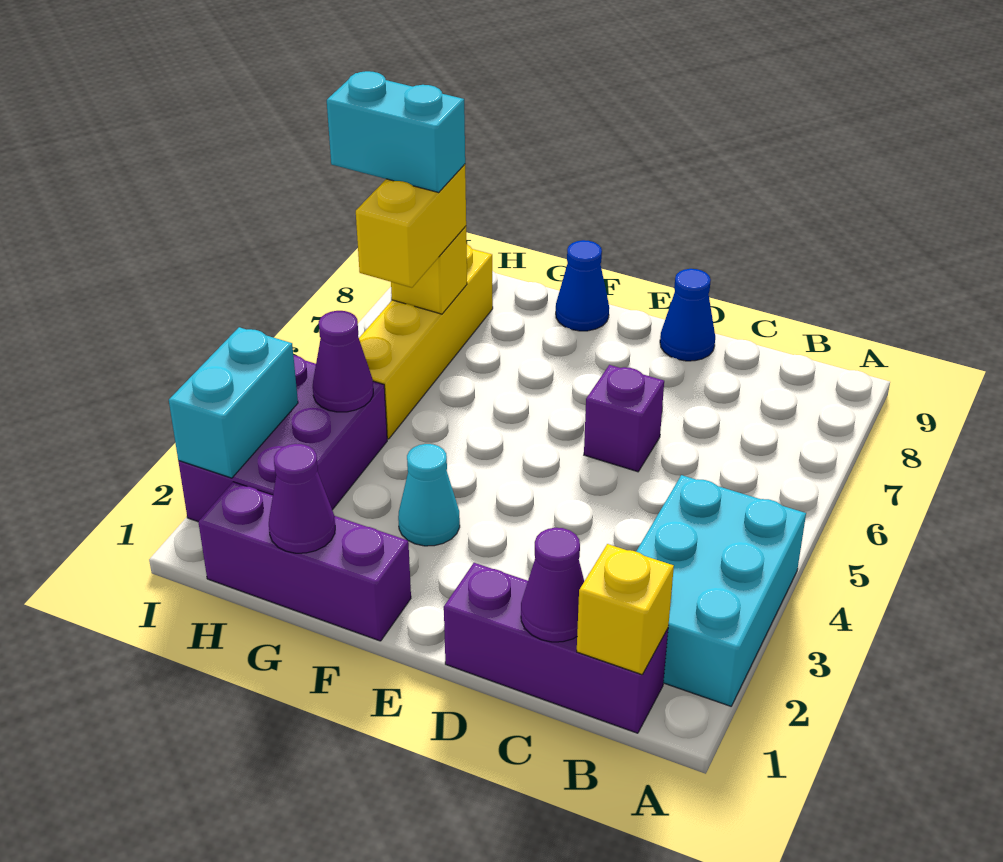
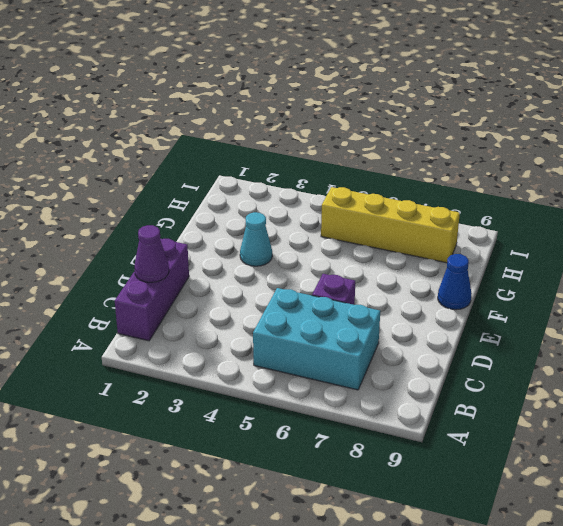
cyan 2x3 brick [253,288,380,390] -> cyan 2x3 brick moved to [636,475,806,706]
none -> blue 1x1 cone [660,269,715,361]
none -> purple 1x3 brick [198,482,411,641]
none -> purple 2x3 brick [178,355,387,522]

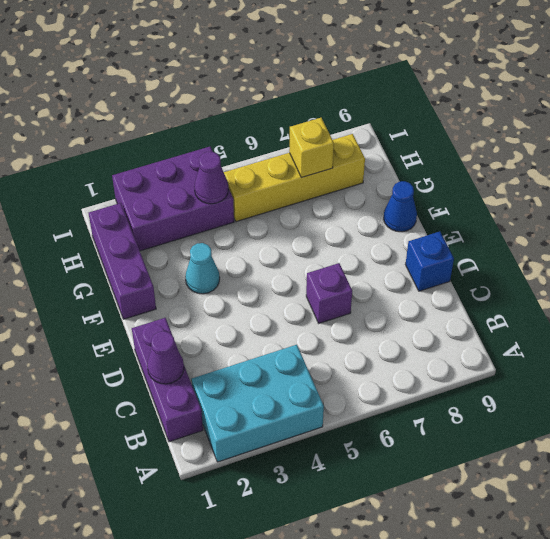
blue 1x1 brick [405,232,454,291] -> blue 1x1 cone [660,269,715,361]
none -> yellow 1x1 brick [577,544,674,675]
none -> purple 1x1 cone [269,444,335,553]
none -> cyan 1x2 brick [169,327,298,478]

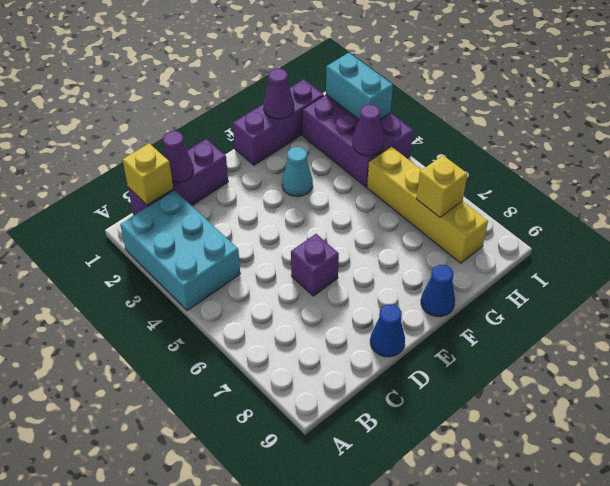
none -> yellow 1x2 brick [356,164,466,288]
none -> cyan 1x2 brick [327,71,465,192]

